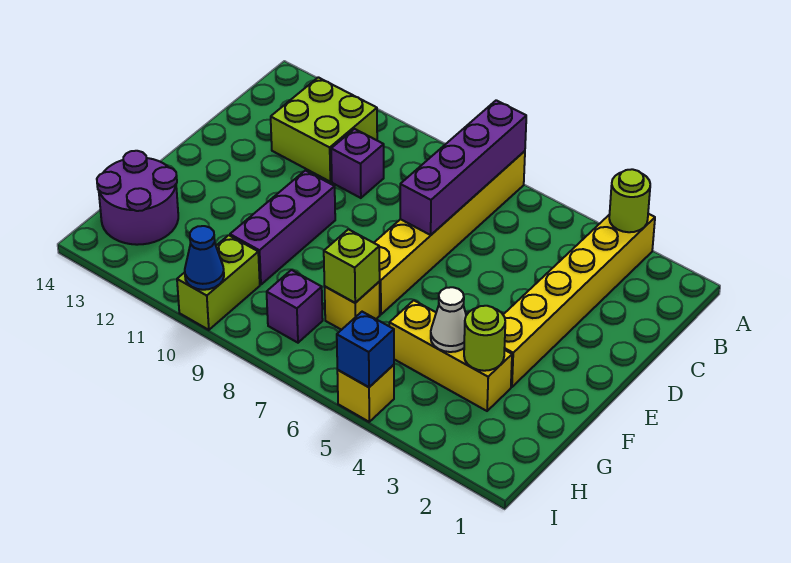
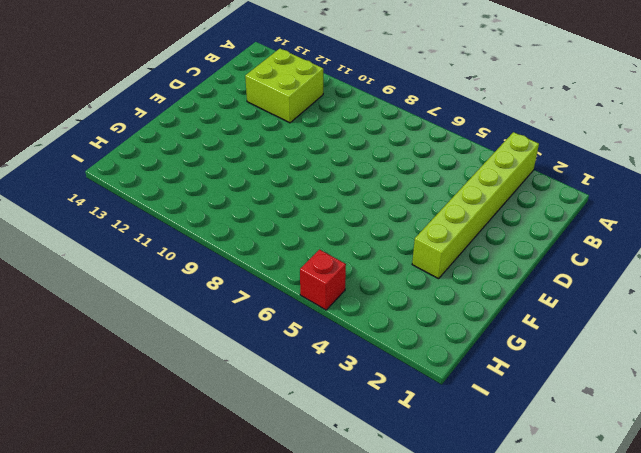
lime 1x6 brick [412,132,539,279] -> yellow 1x6 brick [503,214,655,387]
red 1x1 brick [300,250,346,310] -> yellow 1x1 brick [337,365,394,422]
none -> yellow 1x6 brick [374,151,525,315]
none -> purple 1x1 brick [331,129,384,198]
none -> purple 1x3 brick [230,170,335,285]

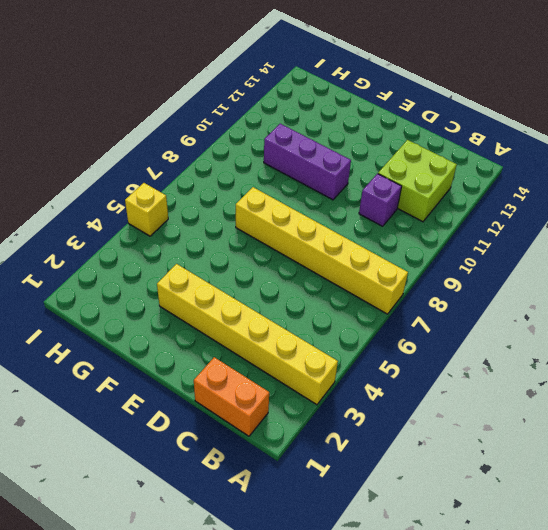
orange 1x2 brick [194,357,269,436] -> none
none -> yellow 1x3 brick [389,300,512,411]
none -> yellow 1x1 brick [325,282,380,330]
none -> purple 2x2 round brick [97,151,178,245]

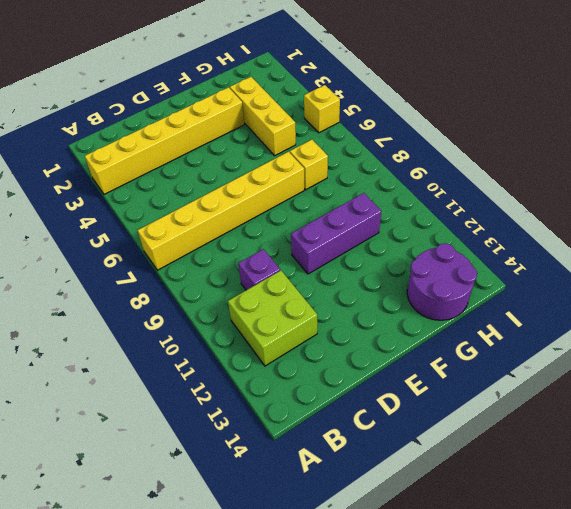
none -> purple 1x1 brick [267,270,323,343]
none -> lime 1x2 brick [177,235,260,330]
none -> lime 1x1 round brick [609,169,650,232]

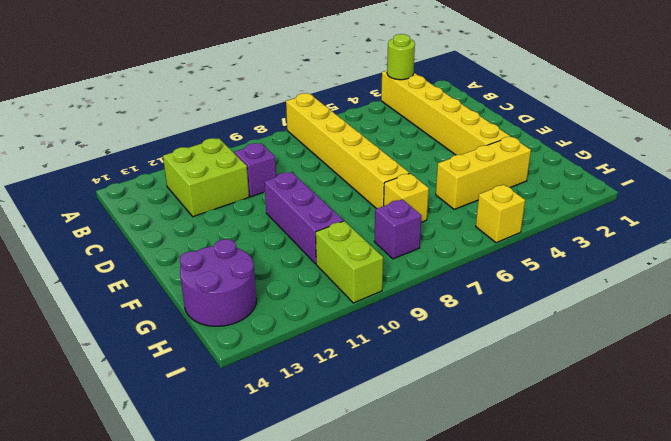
none -> purple 1x4 brick [400,100,526,235]
none -> lime 1x1 round brick [464,306,505,371]
none -> white 1x1 cone [431,287,466,352]

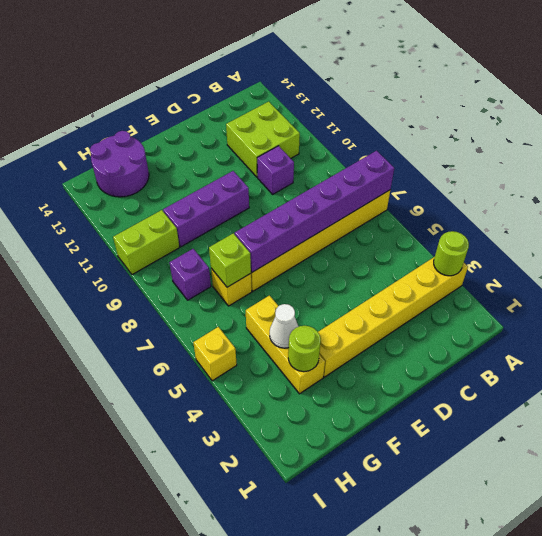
purple 1x6 brick [235,151,394,272] -> purple 1x4 brick [400,100,526,235]
none -> blue 1x1 brick [337,312,394,387]
none -> blue 1x1 cone [185,226,224,290]

